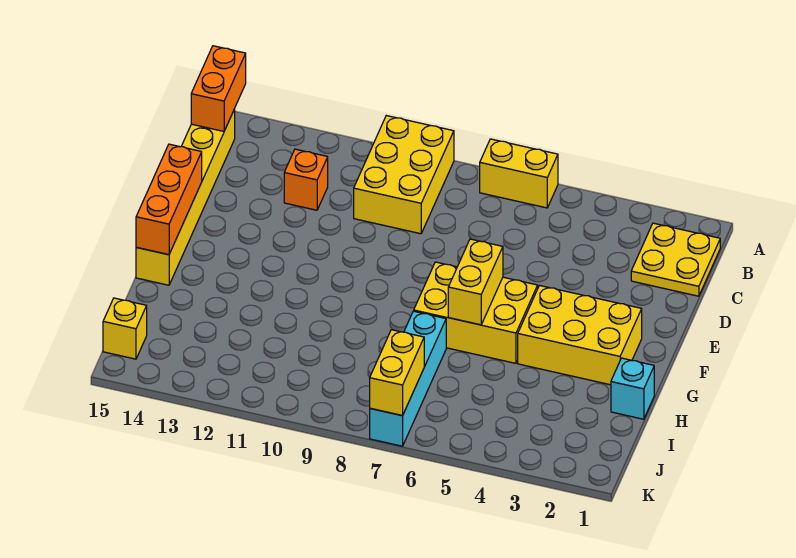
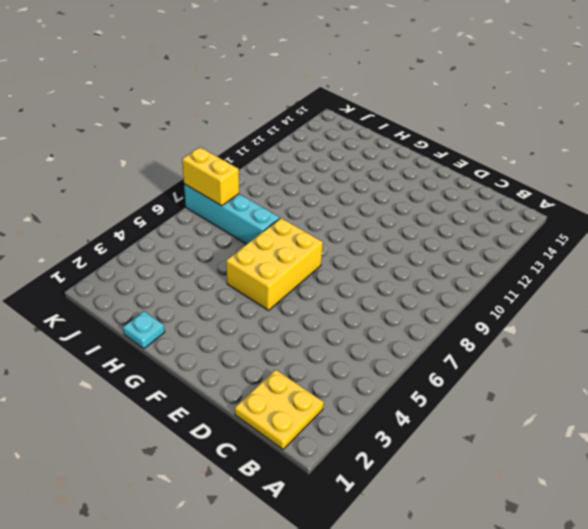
cyan 1x1 plate [123,311,165,349] -> cyan 1x1 brick [611,358,654,419]
none -> yellow 1x2 brick [480,139,558,208]
none -> yellow 2x3 brick [354,116,454,234]
none -> yellow 1x6 brick [136,109,235,285]

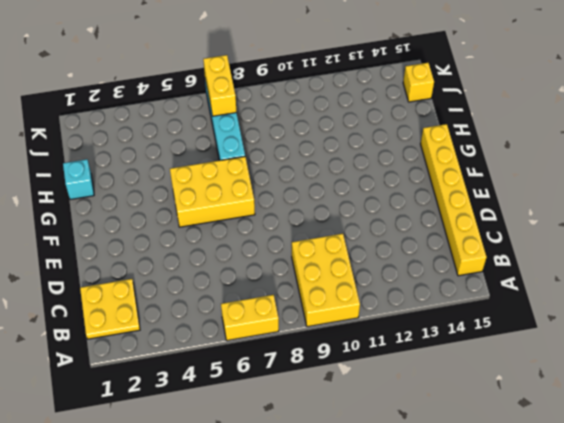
none -> orange 1x1 brick [284,149,328,210]
none -> yellow 2x3 brick [518,286,642,385]
none -> orange 1x2 brick [191,46,246,131]

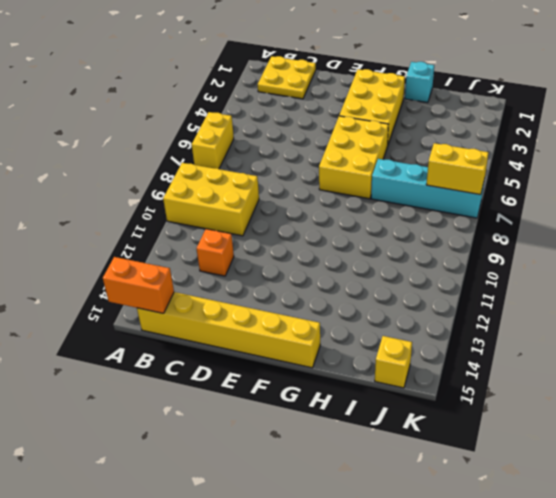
none -> orange 1x3 brick [136,144,202,255]
none -> yellow 1x2 brick [448,239,503,325]

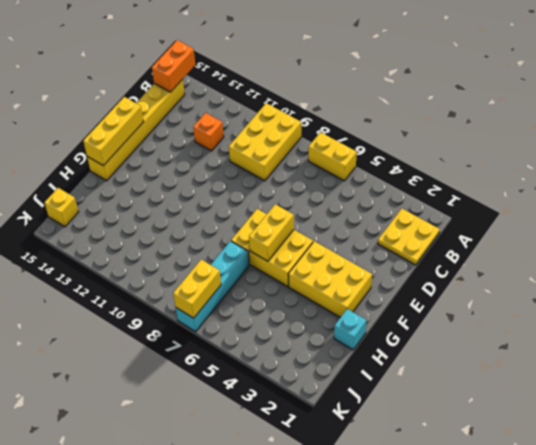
yellow 1x3 brick [83,97,144,166] -> orange 1x3 brick [136,144,202,255]

